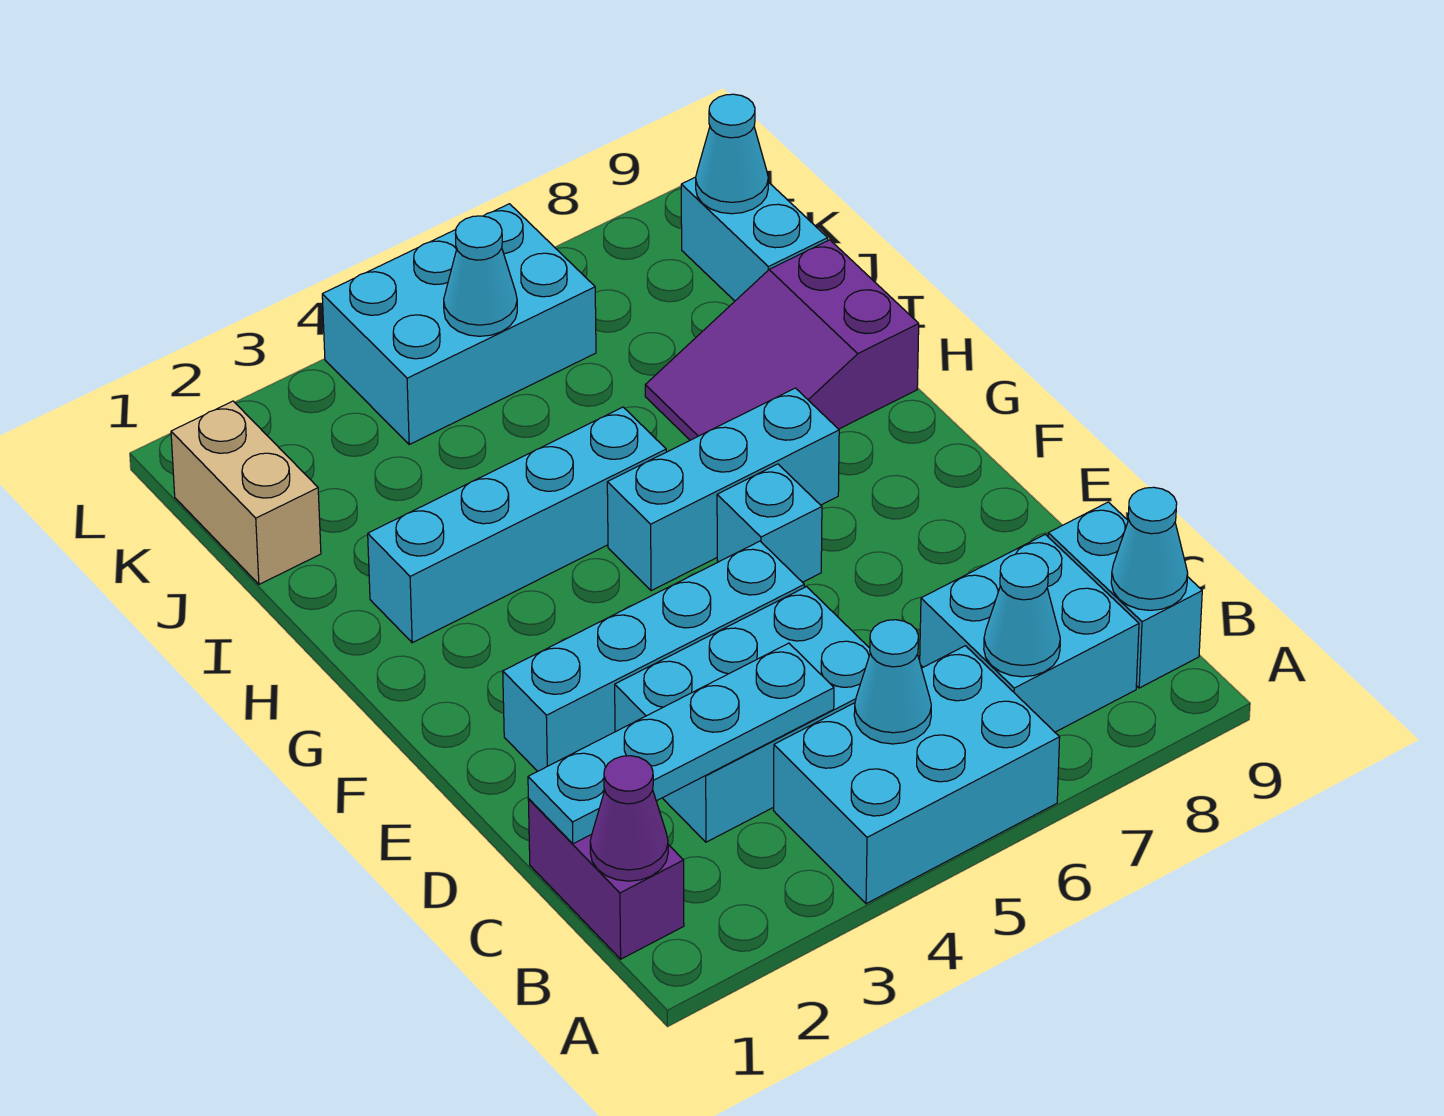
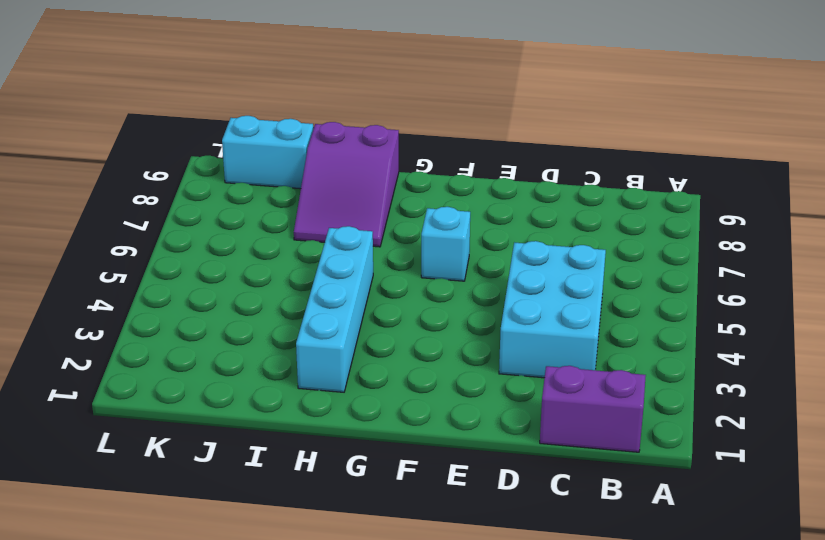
none -> cyan 2x3 brick [773,646,1060,904]
none -> cyan 2x2 brick [920,534,1139,732]
none -> cyan 1x2 brick [1048,502,1202,688]

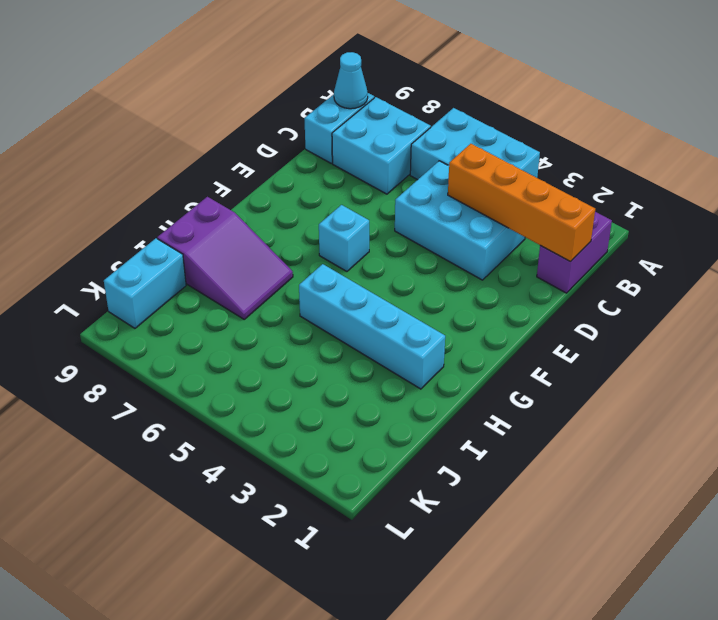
orange 1x4 brick [448,144,595,262] -> cyan 1x4 plate [528,643,834,844]
none -> cyan 1x4 brick [503,541,804,771]
none -> cyan 1x3 brick [607,388,839,591]
none -> tan 1x2 brick [171,401,321,584]

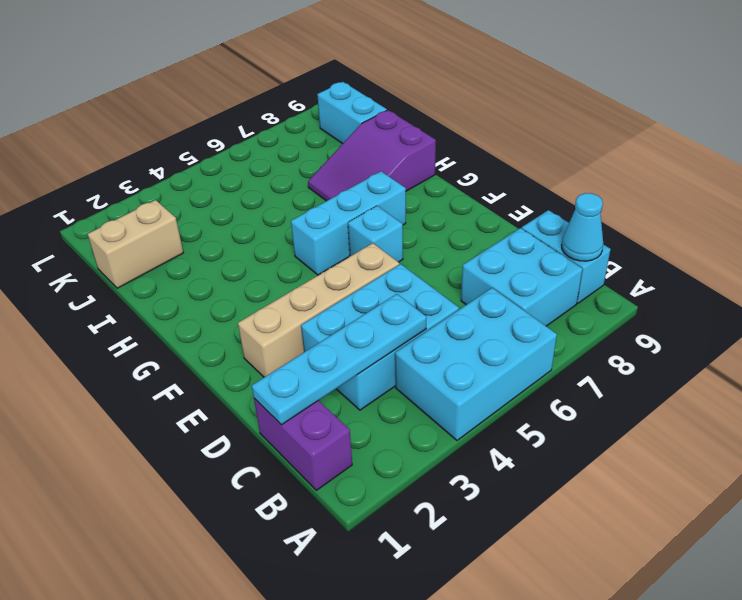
tan 1x4 brick [238,243,399,377] -> cyan 1x4 brick [503,541,804,771]
tan 1x2 brick [88,200,183,288] -> tan 1x2 brick turned to [171,401,321,584]
none -> cyan 1x4 brick [368,407,666,643]
none -> cyan 2x3 brick [322,204,596,444]
none -> purple 1x1 cone [590,756,668,881]

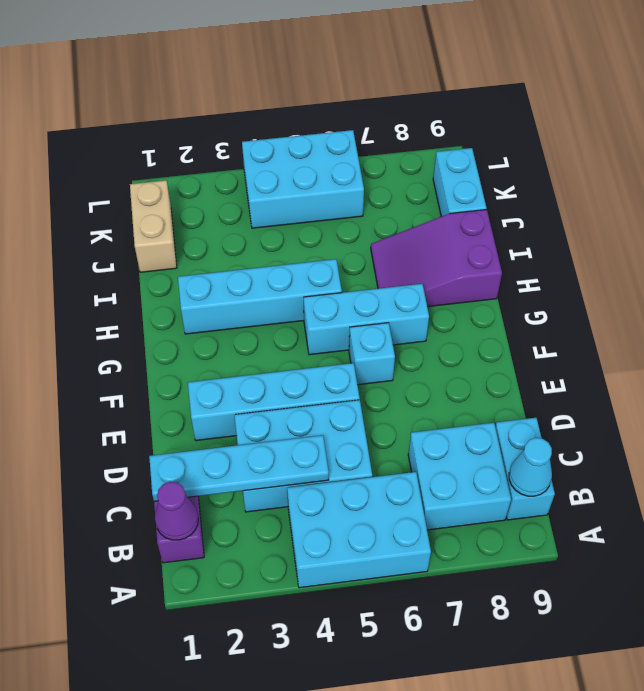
none -> cyan 1x1 cone [854,620,931,744]
none -> cyan 1x1 cone [984,553,1060,677]
none -> cyan 1x1 cone [444,216,517,336]

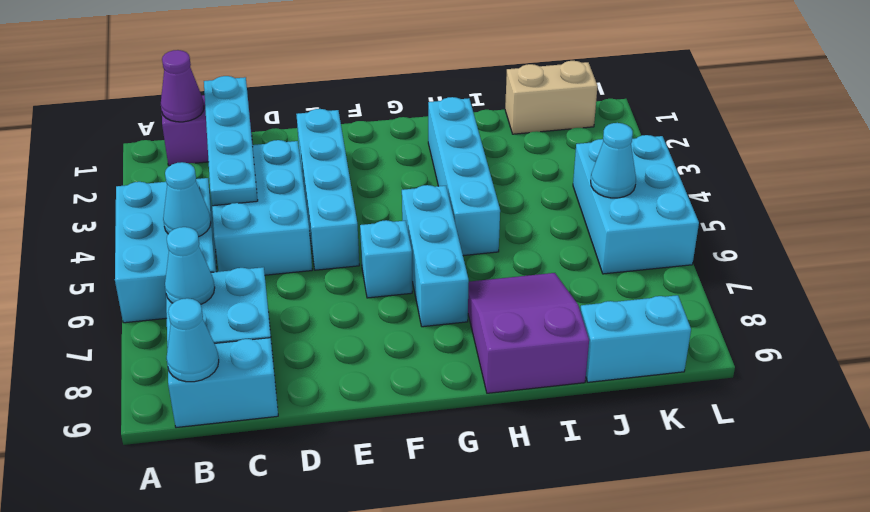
none -> cyan 1x1 cone [696,94,768,214]

